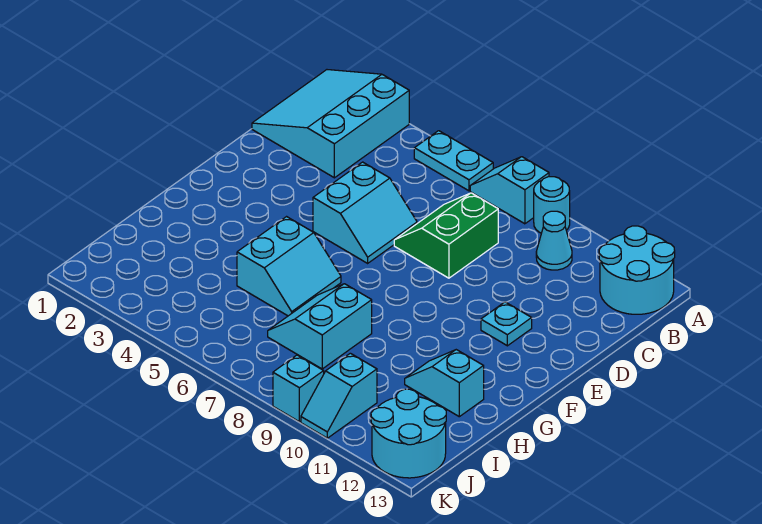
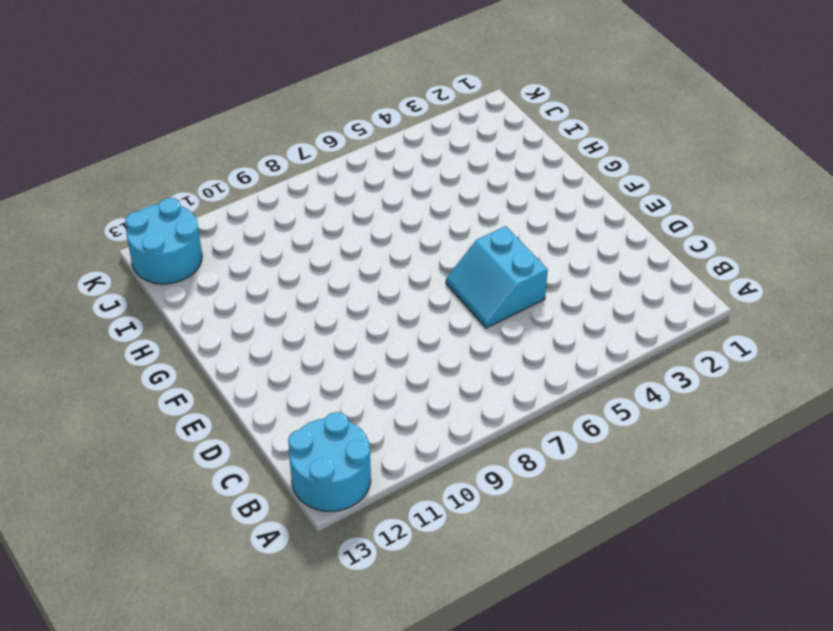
none -> cyan 3x3 slope [252,70,409,178]
none -> cyan 1x2 plate [414,131,493,191]
none -> cyan 1x2 slope [470,157,549,224]

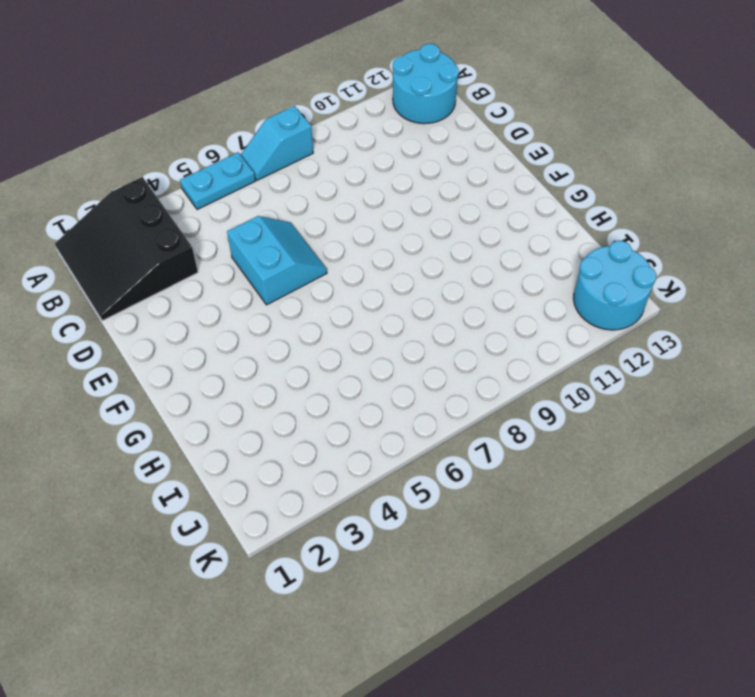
black 3x3 slope [55,177,198,321] -> cyan 3x3 slope [252,70,409,178]
none -> cyan 1x1 round brick [534,177,570,233]
none -> cyan 1x1 cone [536,211,572,270]
none -> green 2x2 slope [394,193,498,278]

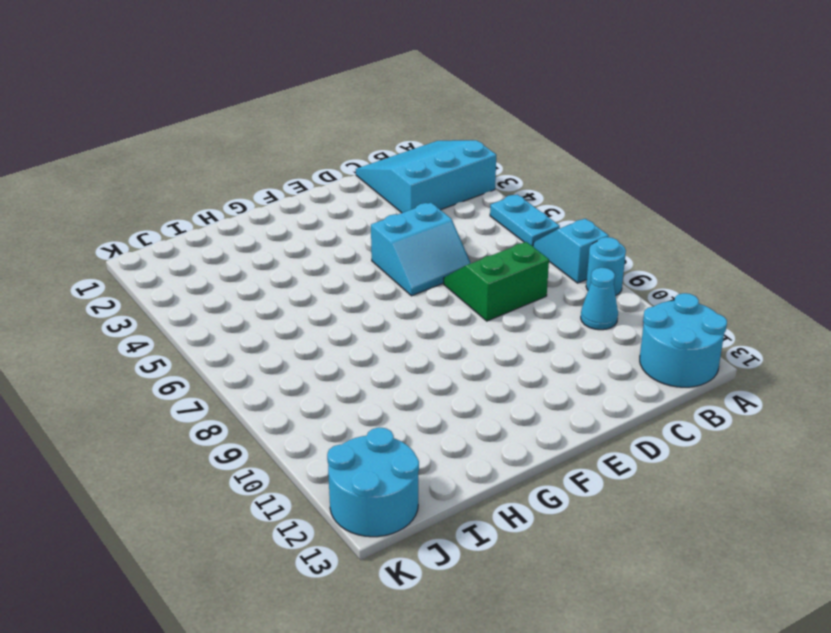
none -> cyan 1x1 plate [481,302,532,346]
none -> cyan 2x2 slope [237,217,341,316]
none -> cyan 2x2 slope [268,284,372,369]

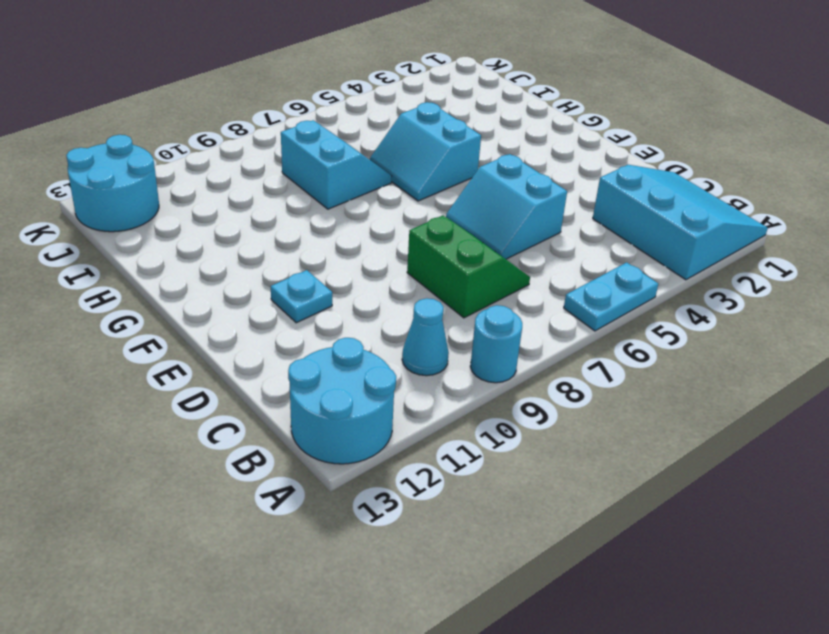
none -> cyan 1x2 slope [470,157,549,224]
none -> cyan 1x2 slope [405,350,484,417]
none -> cyan 1x2 slope [301,353,377,438]

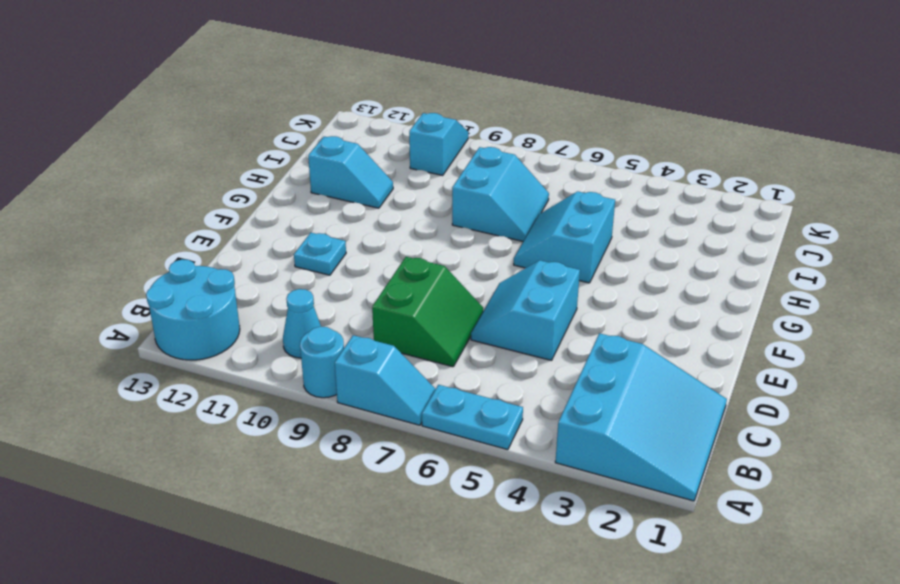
none -> cyan 2x2 round brick [371,389,446,478]
none -> cyan 1x1 brick [273,355,324,422]

